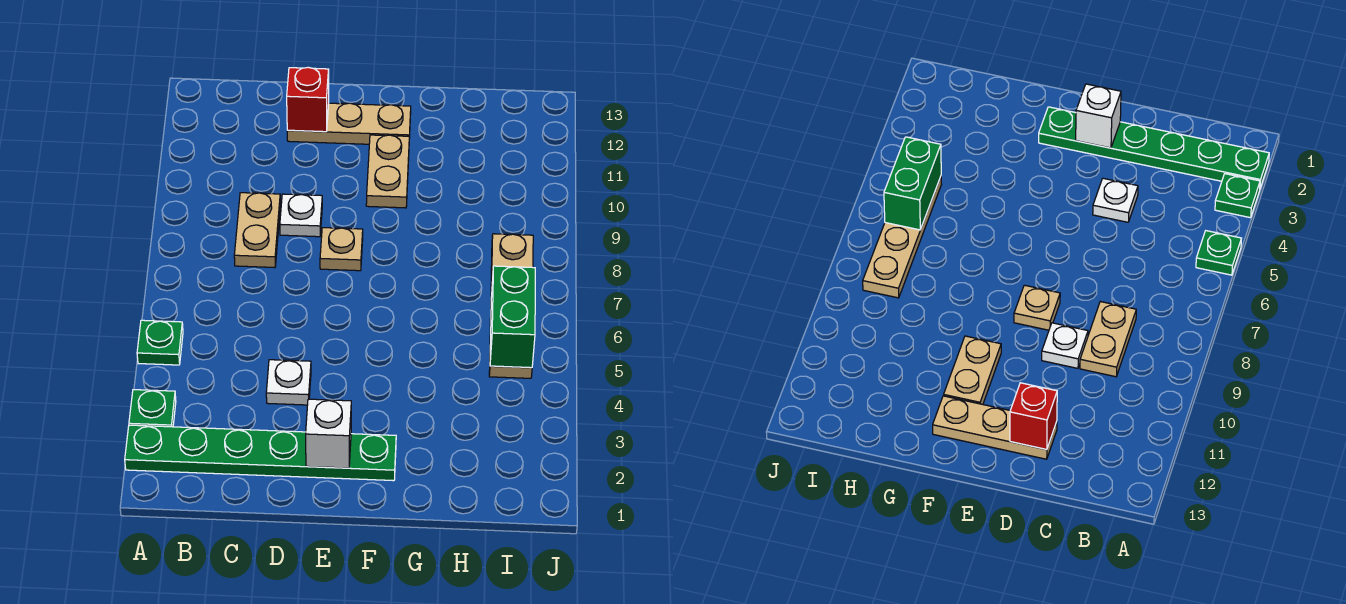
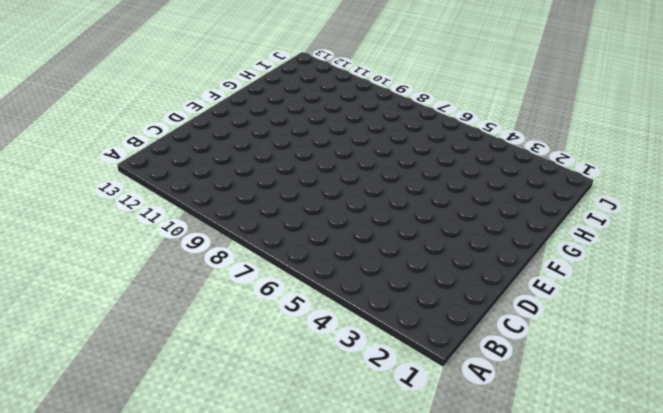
none -> green 1x6 plate [125,425,396,481]
none -> green 1x1 plate [129,390,176,427]
none -> green 1x1 plate [137,320,183,365]

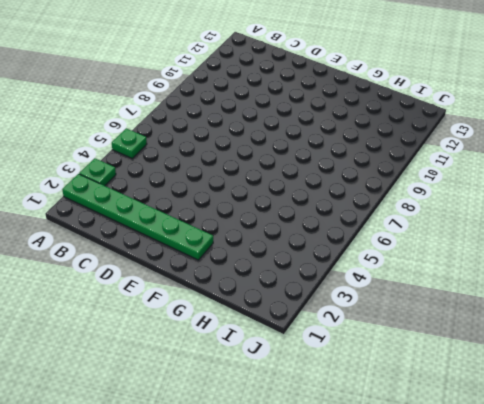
none -> tan 1x2 plate [234,193,280,268]
none -> white 1x1 plate [266,360,311,405]
none -> white 1x1 plate [280,194,322,237]

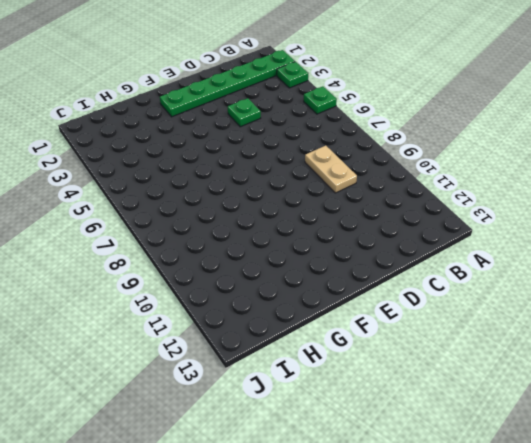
green 1x1 plate [228,98,261,127] -> white 1x1 plate [266,360,311,405]
none -> white 1x1 plate [280,194,322,237]
none -> tan 1x3 plate [287,103,411,144]
none -> tan 1x1 plate [320,228,363,271]

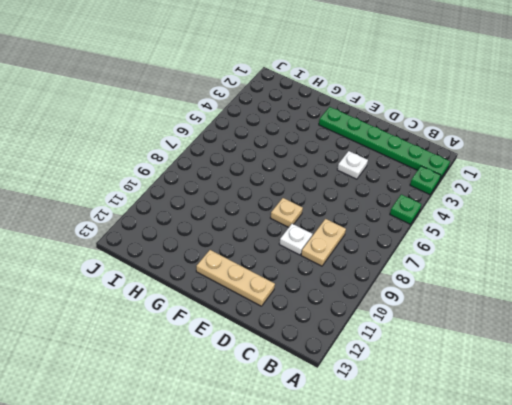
none -> tan 1x2 plate [366,135,409,208]
none -> tan 1x4 plate [489,234,533,378]
none -> red 1x1 brick [287,67,329,132]

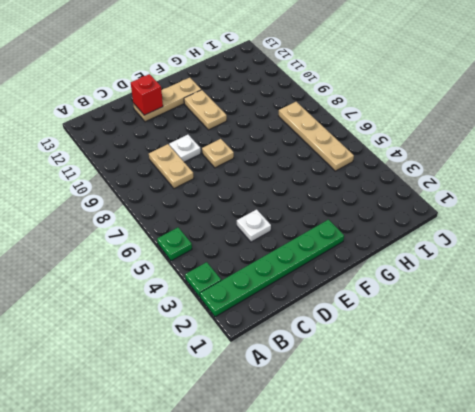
none -> white 1x1 brick [306,399,351,468]
none -> green 1x2 brick [490,266,535,368]

